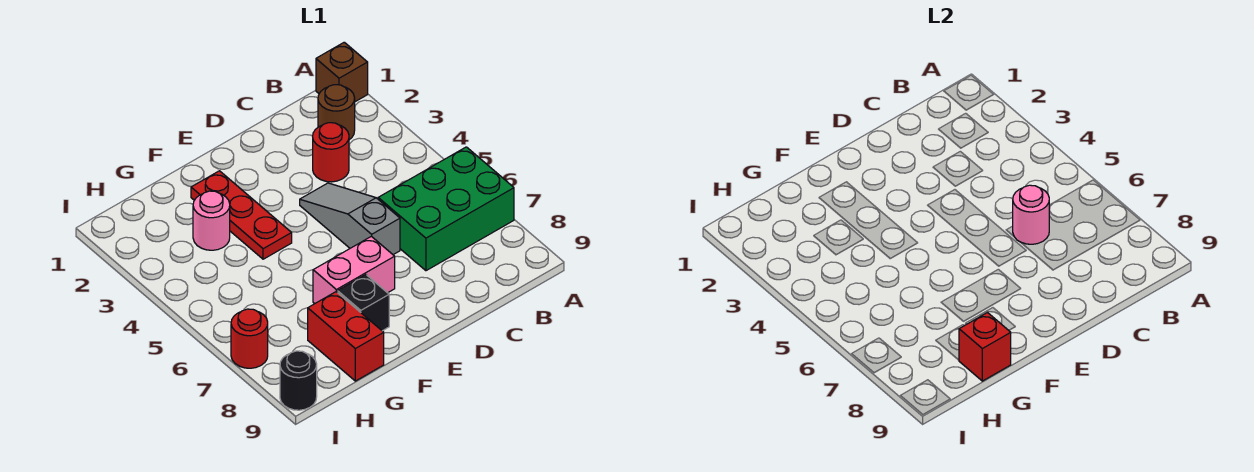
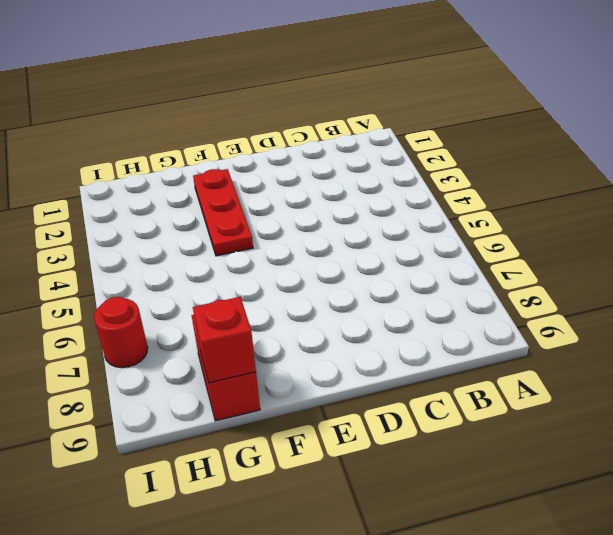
none -> brown 1x1 brick [316,42,368,102]
none -> green 2x3 brick [378,147,514,271]
none -> brown 1x1 round brick [318,85,355,140]

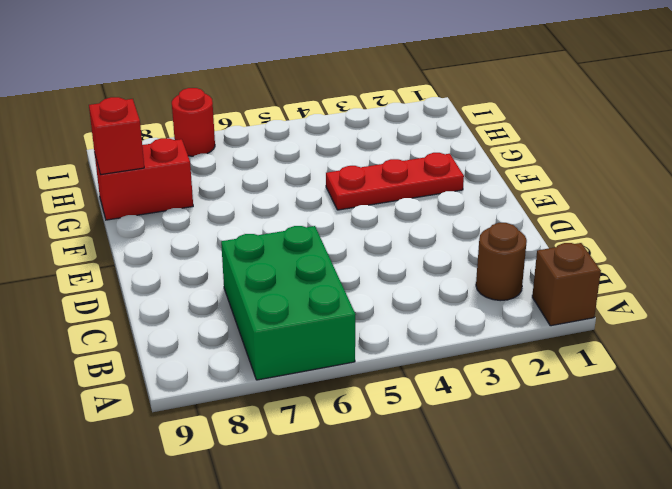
none -> red 1x1 round brick [313,123,349,182]
none -> grey 1x3 slope [300,183,400,255]
none -> pink 1x2 brick [313,236,395,304]

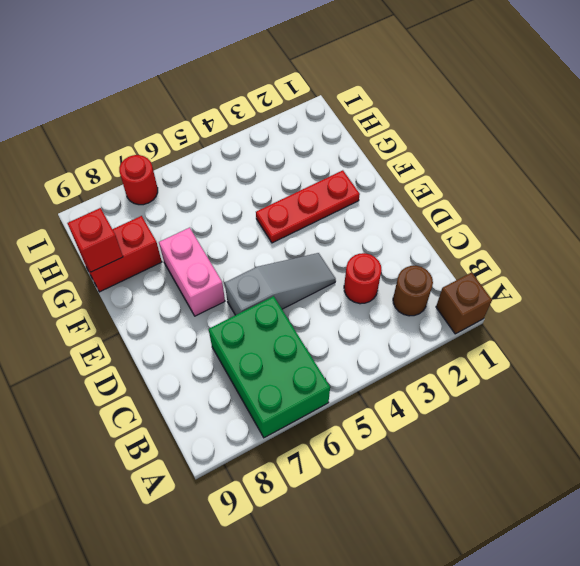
none -> black 1x1 brick [338,275,389,331]
none -> pink 1x1 round brick [193,191,230,250]
none -> black 1x1 round brick [280,351,317,410]

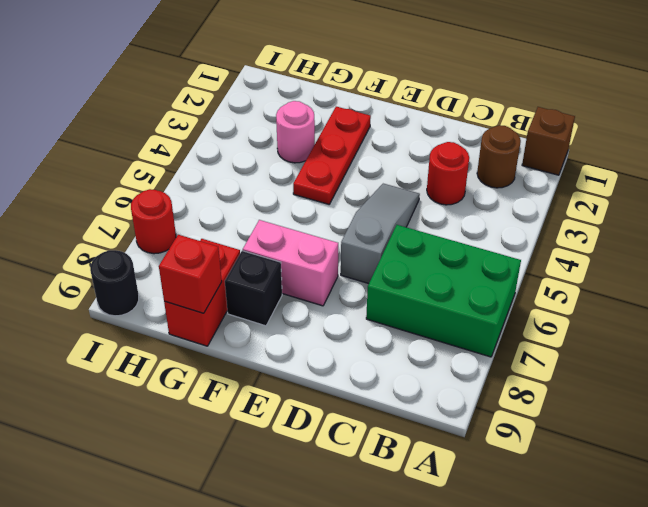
none -> pink 1x1 round brick [1013,185,1049,244]

